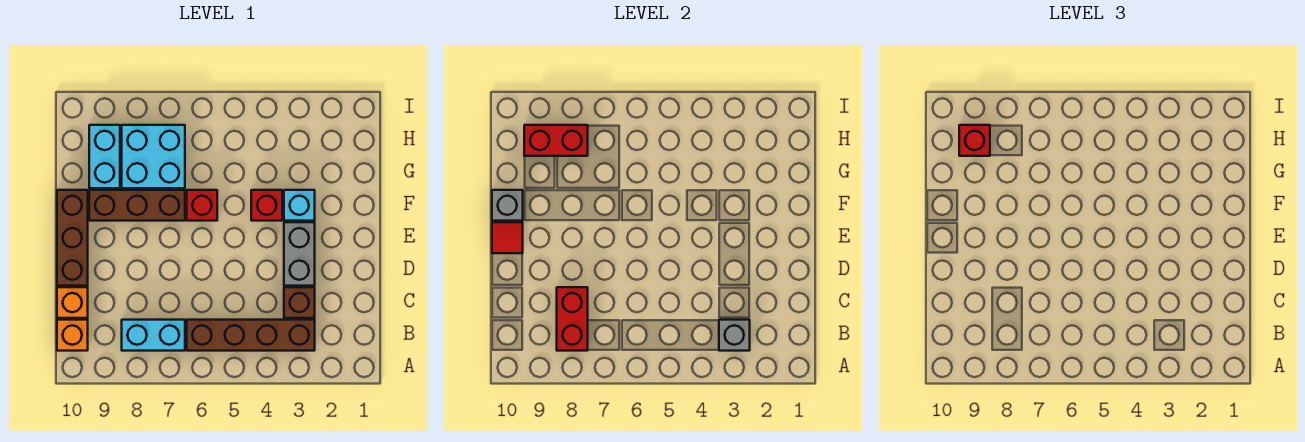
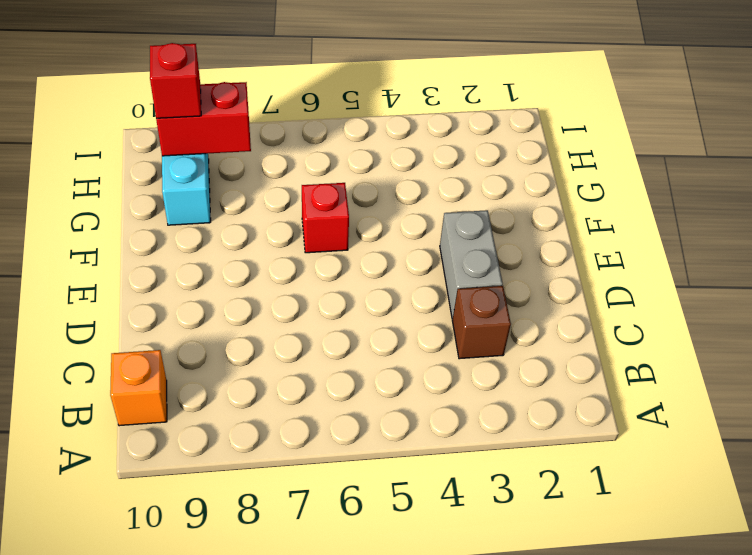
none -> brown 1x4 brick [187,320,315,351]
none -> cyan 1x2 brick [122,320,185,351]
none -> orange 1x1 brick [57,287,88,318]

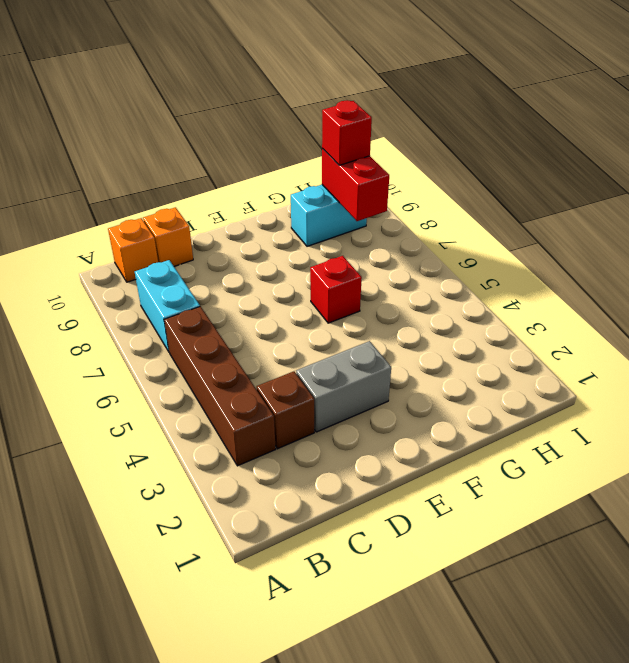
none -> brown 1x3 brick [57,190,88,286]
none -> cyan 1x1 brick [284,190,315,221]
none -> red 1x1 brick [251,190,282,221]

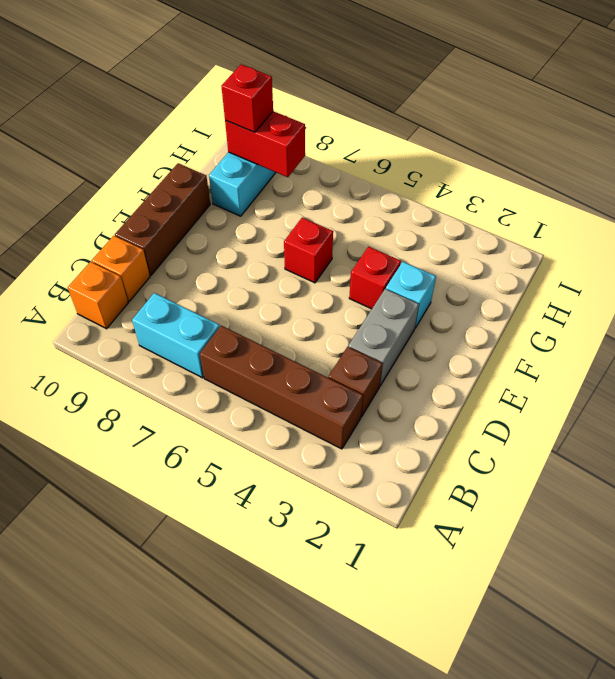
none -> brown 1x3 brick [89,190,185,221]
none -> cyan 2x2 brick [122,125,185,188]
none -> grey 1x1 brick [719,320,750,351]

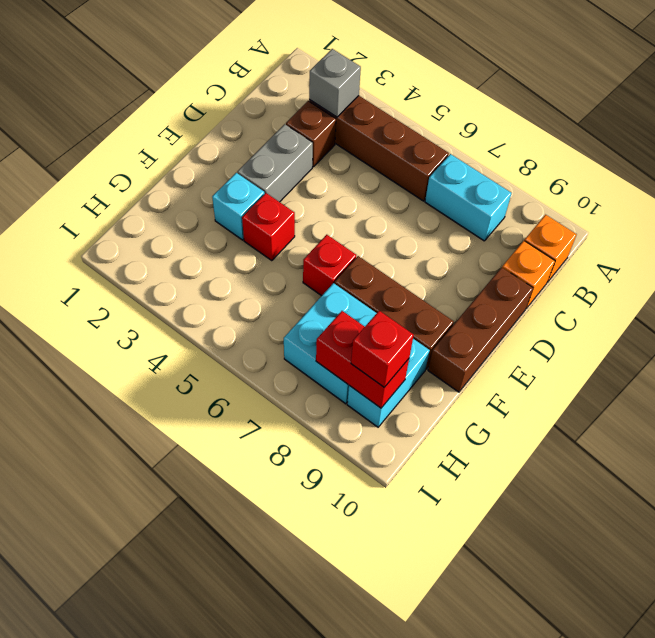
none -> red 1x2 brick [557,287,588,351]
none -> red 1x1 tile [492,222,523,253]
none -> grey 1x1 brick [492,190,523,221]

